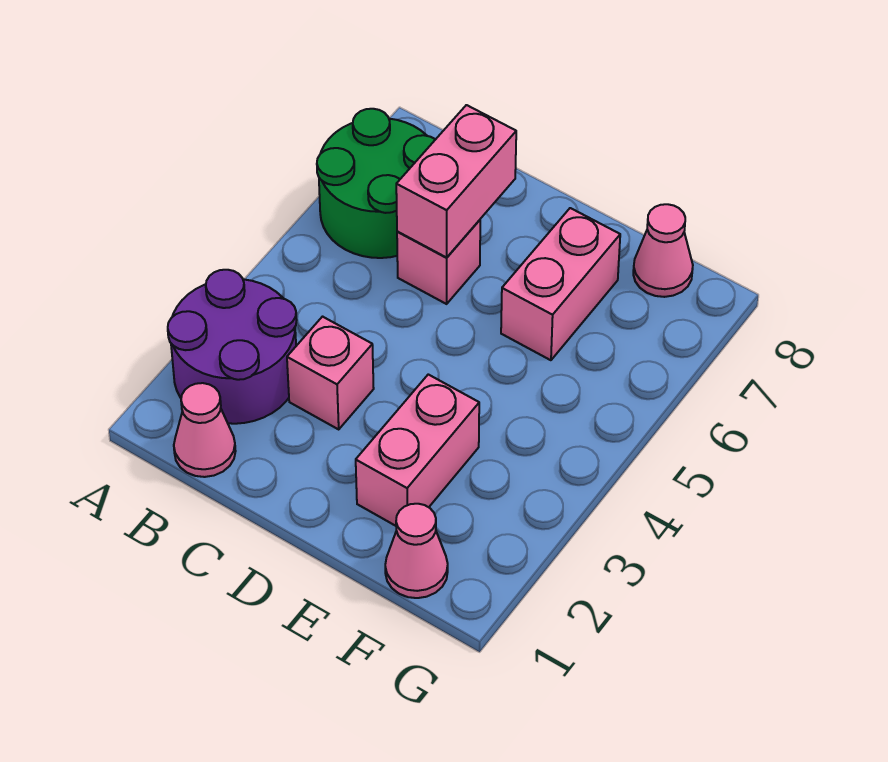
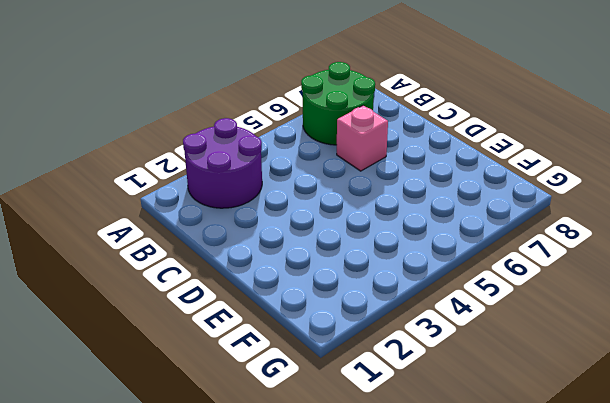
none -> pink 1x1 cone [174,383,236,477]
none -> pink 1x1 brick [287,317,374,429]

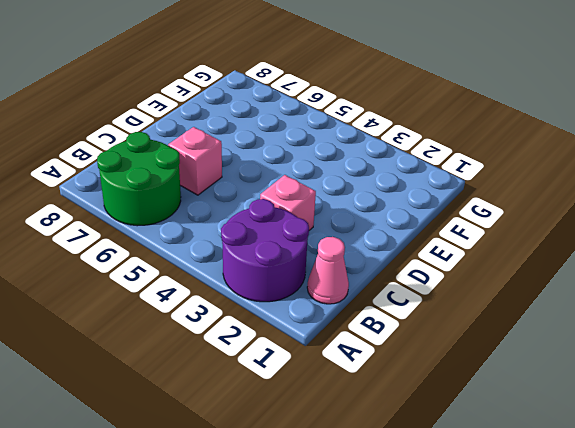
none -> pink 1x2 brick [356,374,479,526]
none -> pink 1x2 brick [501,208,620,360]

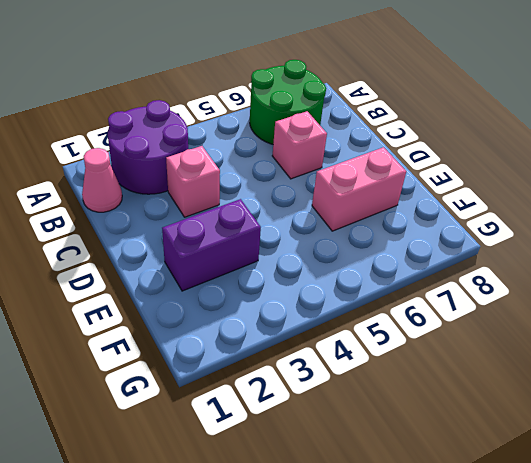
purple 1x2 brick [162,199,261,291] -> pink 1x2 brick [356,374,479,526]
none -> pink 1x1 cone [385,504,448,598]
none -> pink 1x1 cone [633,204,693,297]

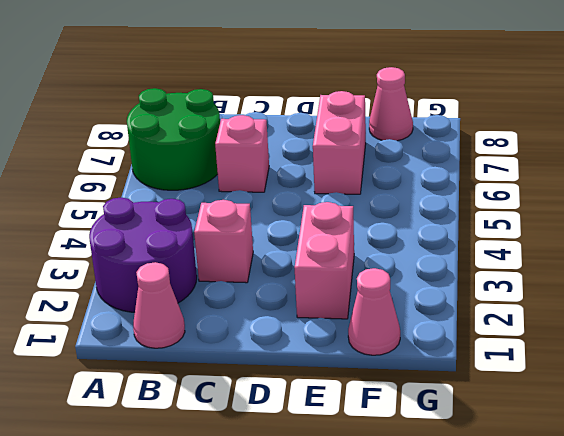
none -> pink 1x2 brick [396,105,516,257]

